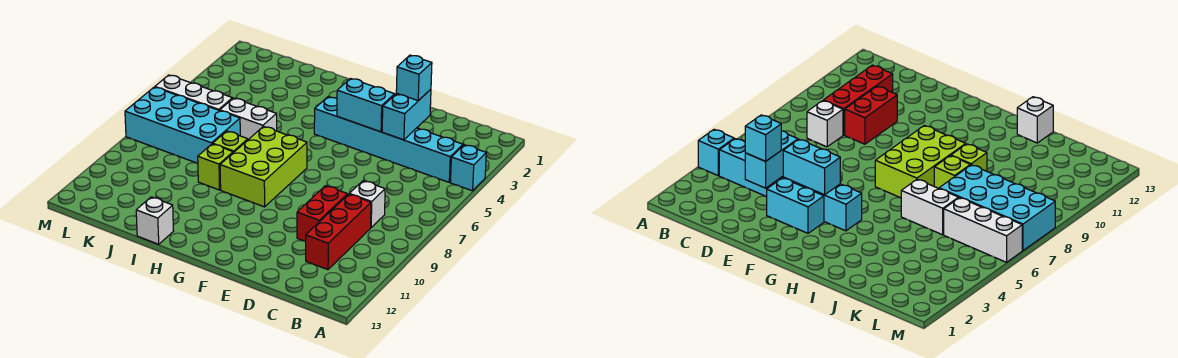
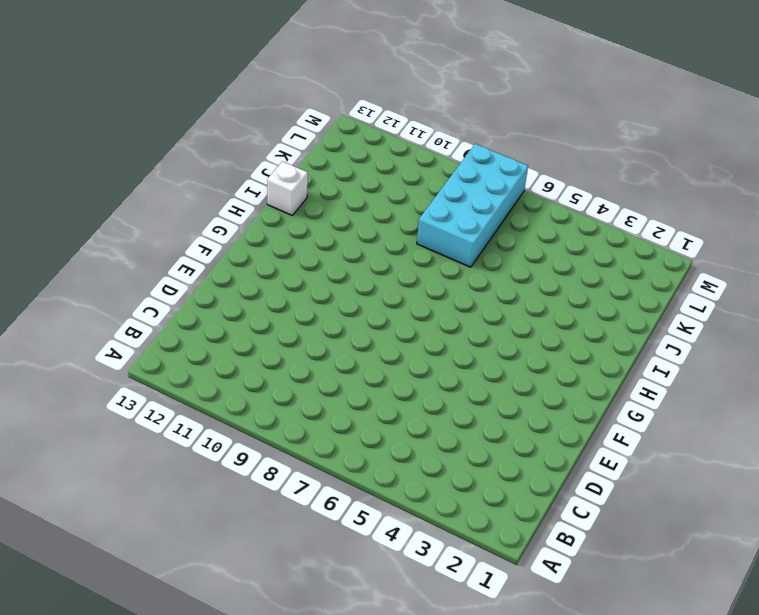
none -> cyan 1x1 brick [450,145,486,191]
none -> cyan 1x6 brick [314,97,463,182]
none -> white 1x1 brick [350,181,385,227]

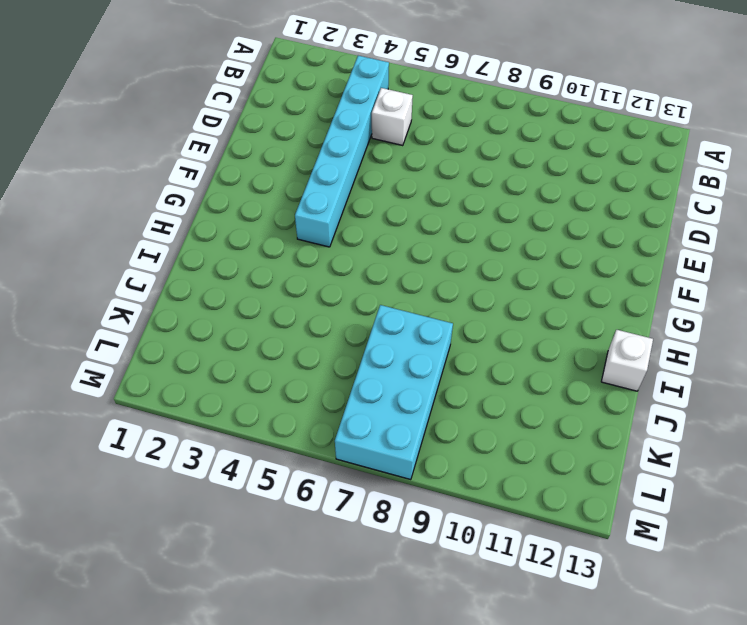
white 1x1 brick [372,88,413,146] -> white 1x1 brick moved to [350,181,385,227]
none -> cyan 1x1 brick [450,145,486,191]
none -> red 1x3 brick [306,194,371,270]
none -> red 1x2 brick [297,186,348,242]

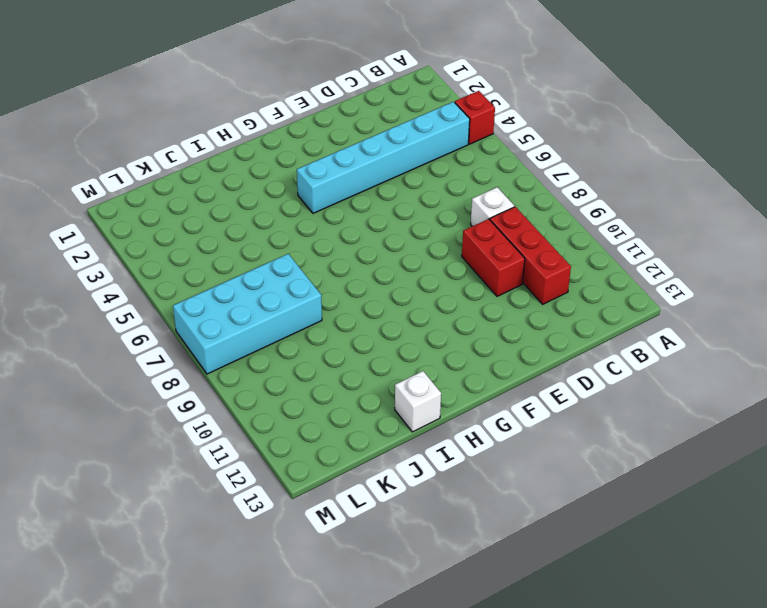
red 1x1 brick [455,91,495,144] -> cyan 1x1 brick [450,145,486,191]
none -> cyan 1x2 brick [767,178,824,233]
none -> lime 2x3 brick [220,127,307,207]
none -> white 1x2 brick [220,98,277,139]

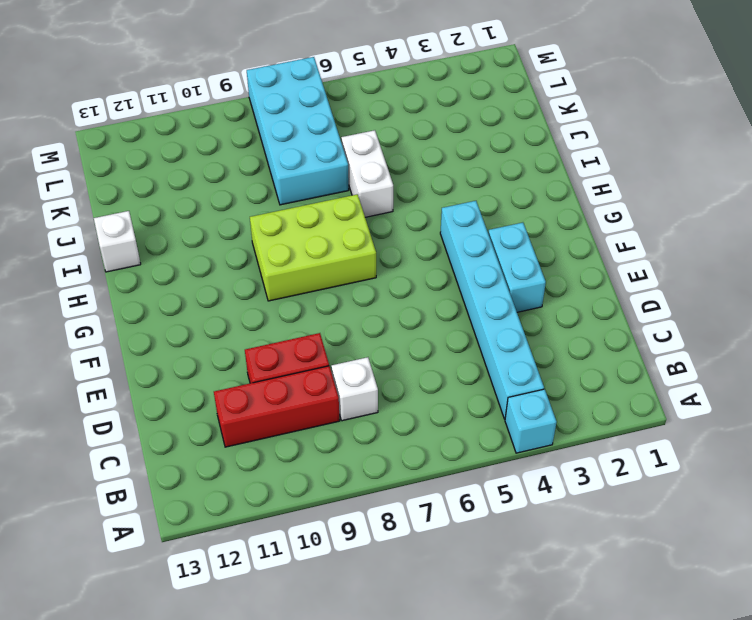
none -> lime 1x1 brick [213,131,248,153]
none -> lime 1x1 brick [198,144,233,190]
none -> white 1x3 brick [155,75,233,111]

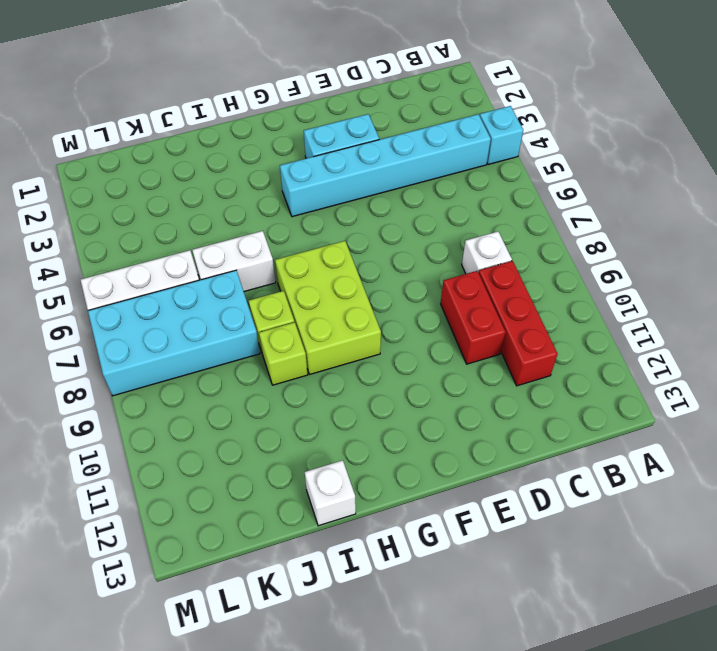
none -> cyan 1x2 brick [382,89,431,140]
none -> cyan 1x2 brick [337,79,395,132]
none -> cyan 1x1 brick [396,55,432,101]

